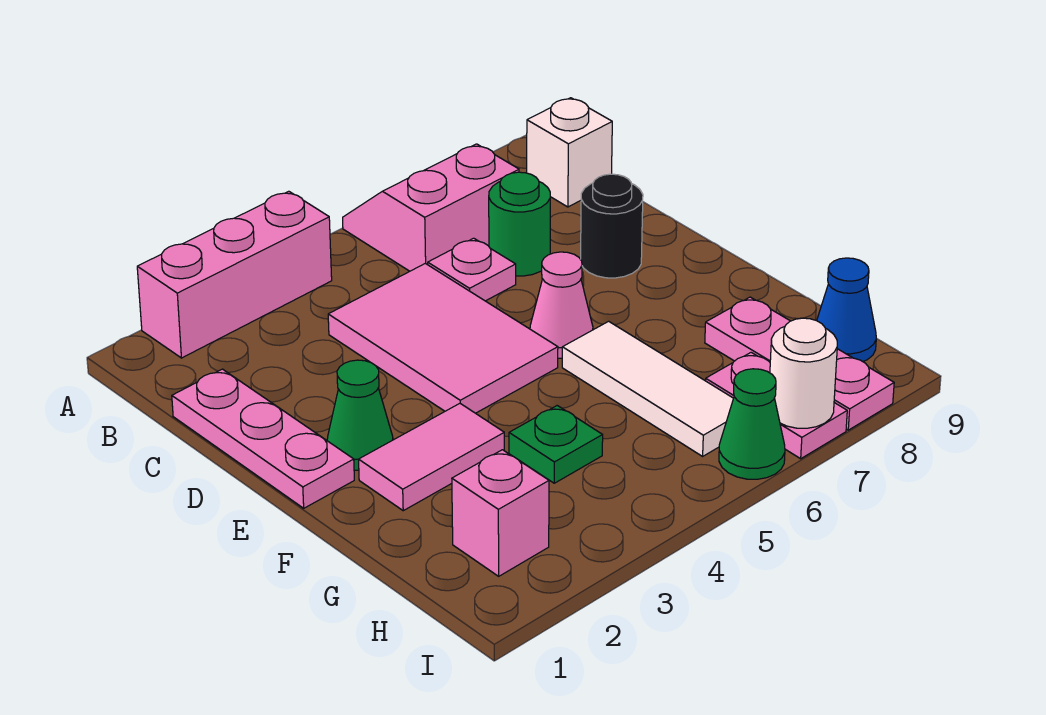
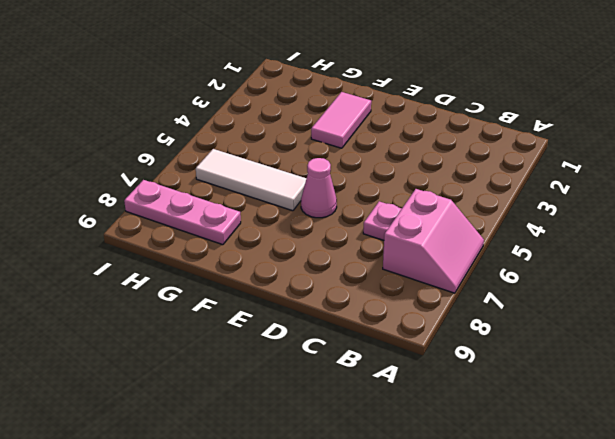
none -> pink 1x3 brick [137,191,332,358]
none -> white 1x1 brick [527,98,612,207]
none -> pink 1x3 plate [172,369,354,508]

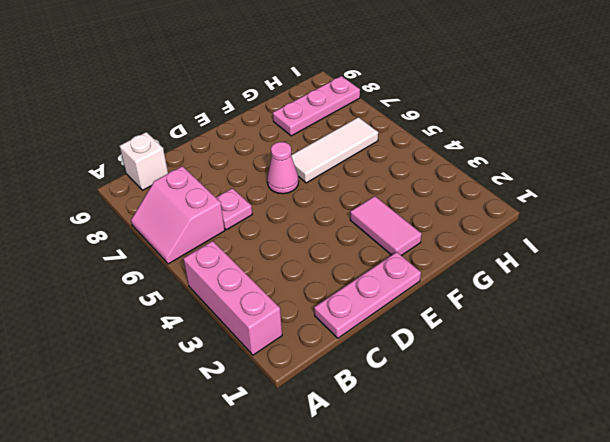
none -> pink 2x3 tile [328,263,558,413]
none -> green 1x1 round brick [489,172,550,276]
none -> black 1x1 round brick [581,174,643,278]

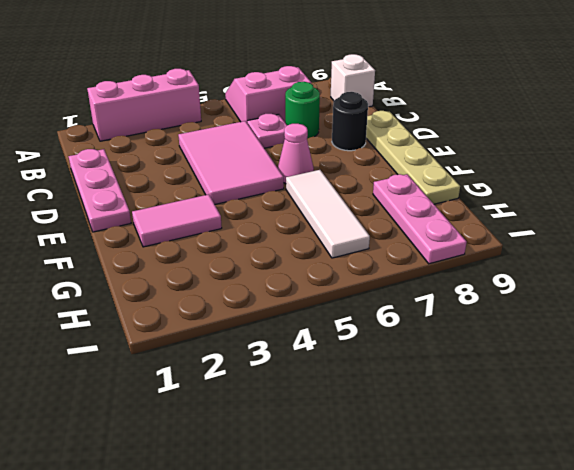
tan 1x4 plate [366,111,460,204] -> none
none -> green 1x1 cone [327,360,393,470]
none -> green 1x1 plate [509,406,603,483]
none -> pink 1x1 brick [452,450,549,576]

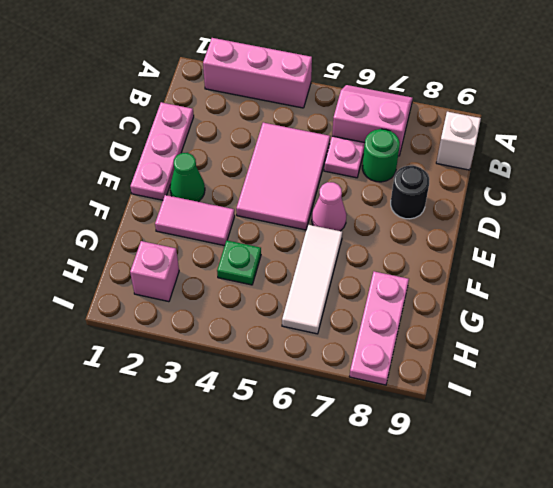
none -> pink 1x2 plate [706,352,847,459]
none -> blue 1x1 cone [817,258,876,361]
none -> green 1x1 cone [719,369,785,479]

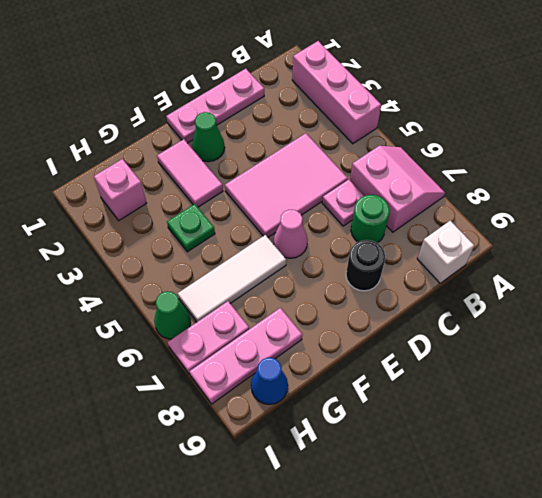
none -> white 1x1 round brick [770,318,837,428]

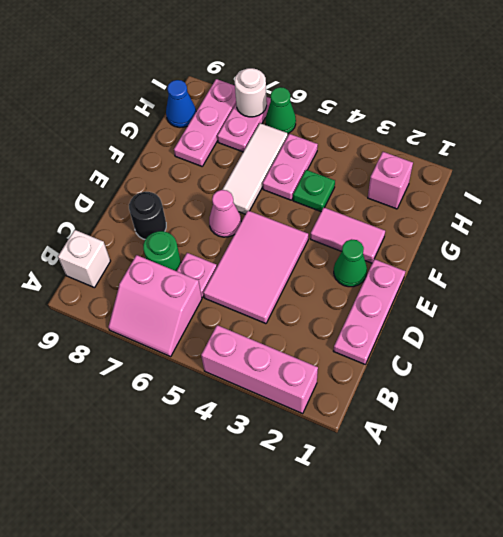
pink 1x2 plate [263,134,318,200] -> none

